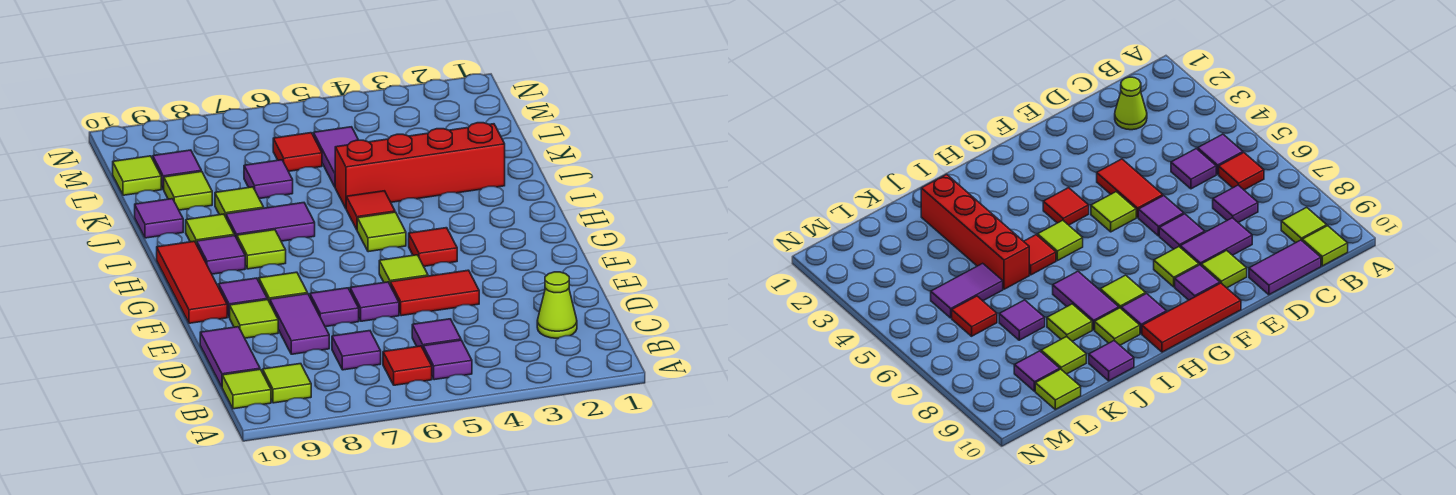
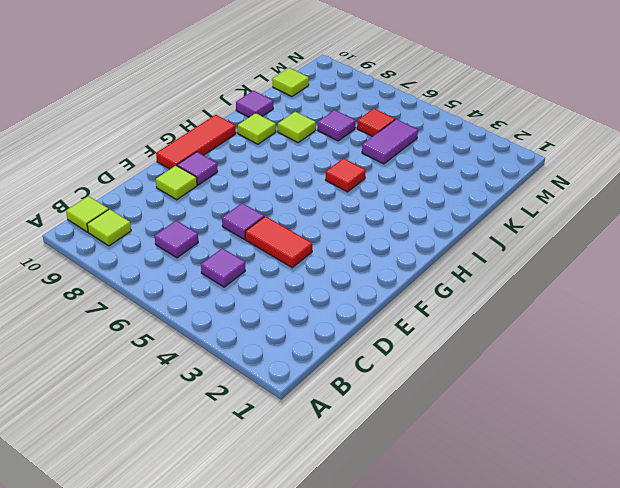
none -> purple 1x1 tile [423,340,472,380]
none -> red 1x1 tile [383,346,432,385]
none -> lime 1x1 cone [537,272,577,338]
none -> purple 1x2 tile [200,327,260,387]

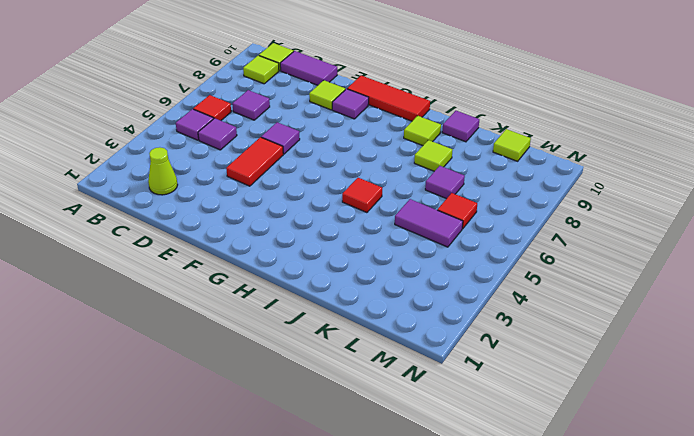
none -> purple 1x2 tile [270,294,329,354]
none -> purple 1x1 tile [310,288,359,327]
none -> lime 1x1 tile [379,255,428,284]
none -> lime 1x1 tile [259,272,308,302]

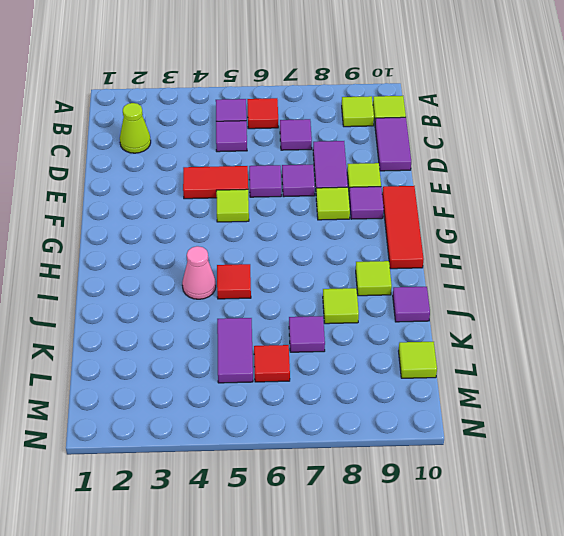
pink 1x1 cone [182,246,216,299] -> none
none -> red 1x1 tile [409,228,457,266]
none -> lime 1x1 tile [357,212,406,252]
none -> lime 1x1 tile [237,230,286,269]
none -> purple 1x1 tile [197,235,245,274]

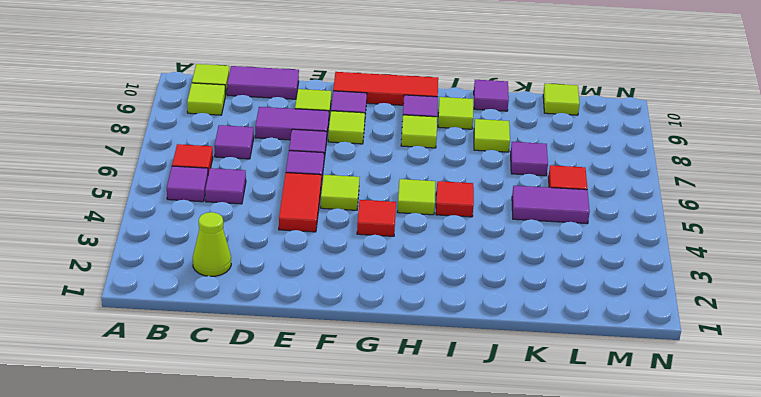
none -> purple 1x2 tile [226,203,315,241]
none -> red 1x4 brick [335,123,505,208]
none -> lime 1x1 tile [163,171,212,210]
none -> purple 1x1 tile [153,150,201,189]

